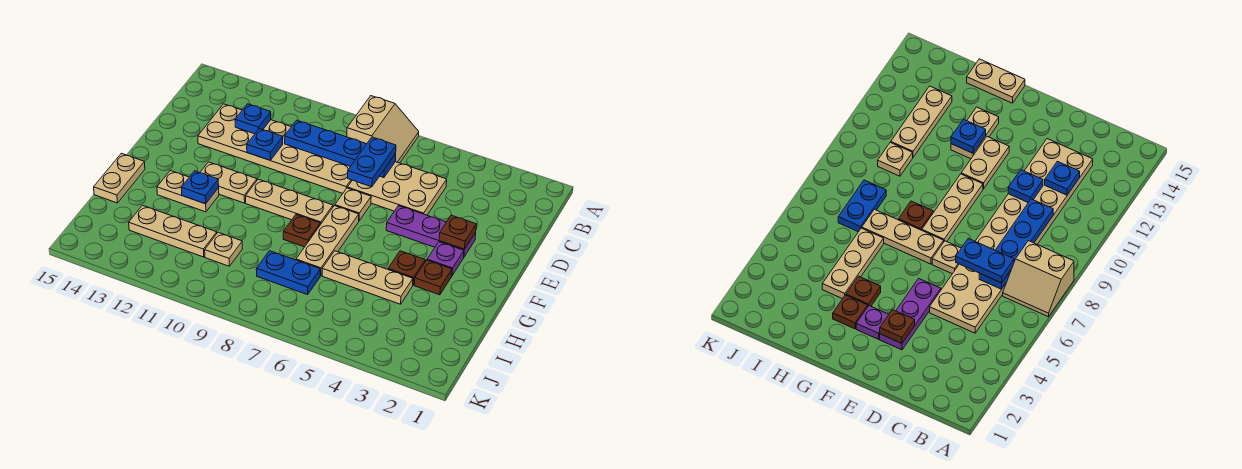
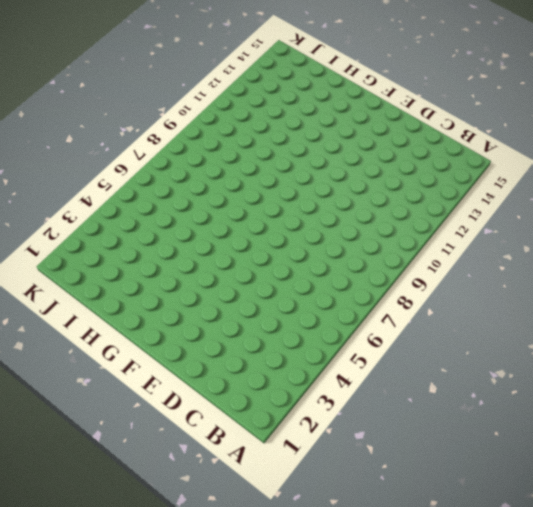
none -> tan 2x2 slope [347,96,419,163]
none -> tan 2x3 plate [347,162,447,215]
none -> tan 2x6 plate [198,104,352,193]

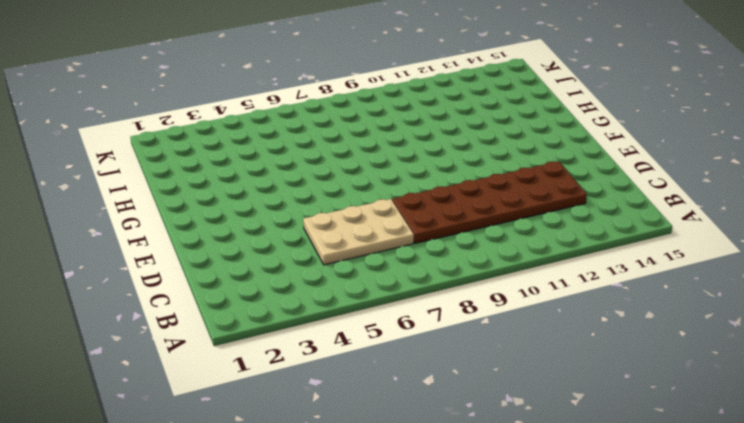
brown 2x6 plate [392,161,587,243] -> tan 2x6 plate [198,104,352,193]
none -> tan 2x2 slope [347,96,419,163]
none -> purple 1x3 plate [386,206,476,257]
none -> tan 1x1 plate [335,188,371,221]

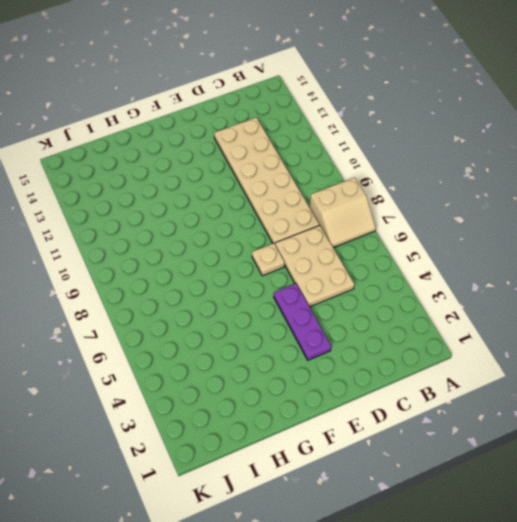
none -> purple 1x1 plate [427,242,464,275]
none -> tan 1x3 plate [296,206,359,276]
none -> tan 1x3 plate [246,179,333,225]

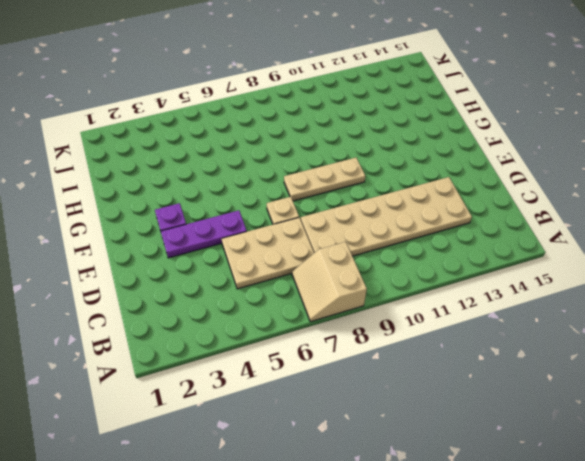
none -> tan 1x3 plate [296,206,359,276]
none -> tan 1x2 plate [200,162,257,203]
none -> brown 1x1 plate [414,260,452,295]

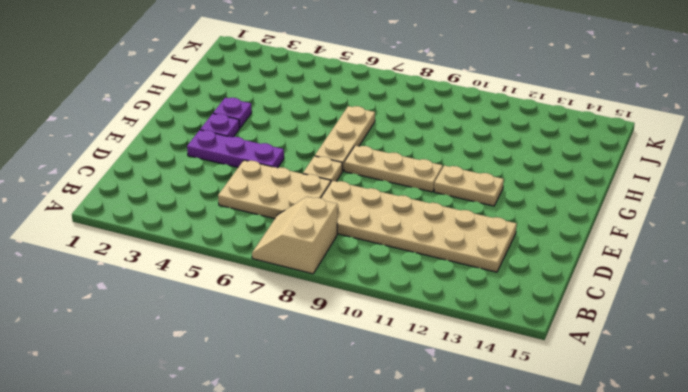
purple 1x1 plate [213,98,252,128] -> brown 1x1 plate [414,260,452,295]
none -> brown 1x1 plate [388,251,425,285]
none -> brown 1x1 plate [283,215,320,247]
none -> tan 1x2 plate [157,171,219,212]

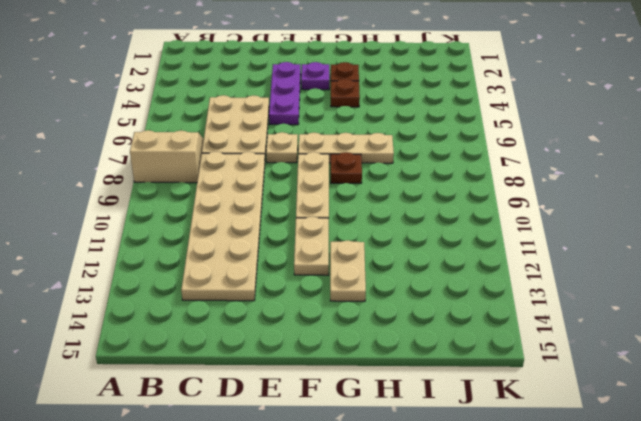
none -> tan 1x2 plate [94,153,145,203]
none -> tan 1x3 plate [322,251,413,304]
none -> blue 1x2 plate [256,251,320,295]

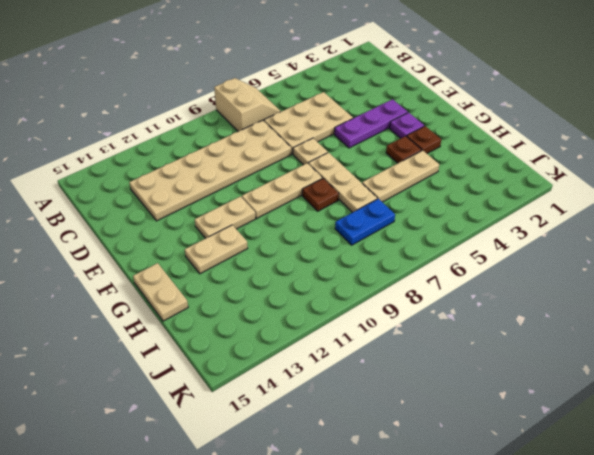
none -> tan 1x1 plate [205,232,243,266]
none -> tan 1x3 plate [129,205,217,257]
none -> blue 1x4 plate [284,120,396,178]

